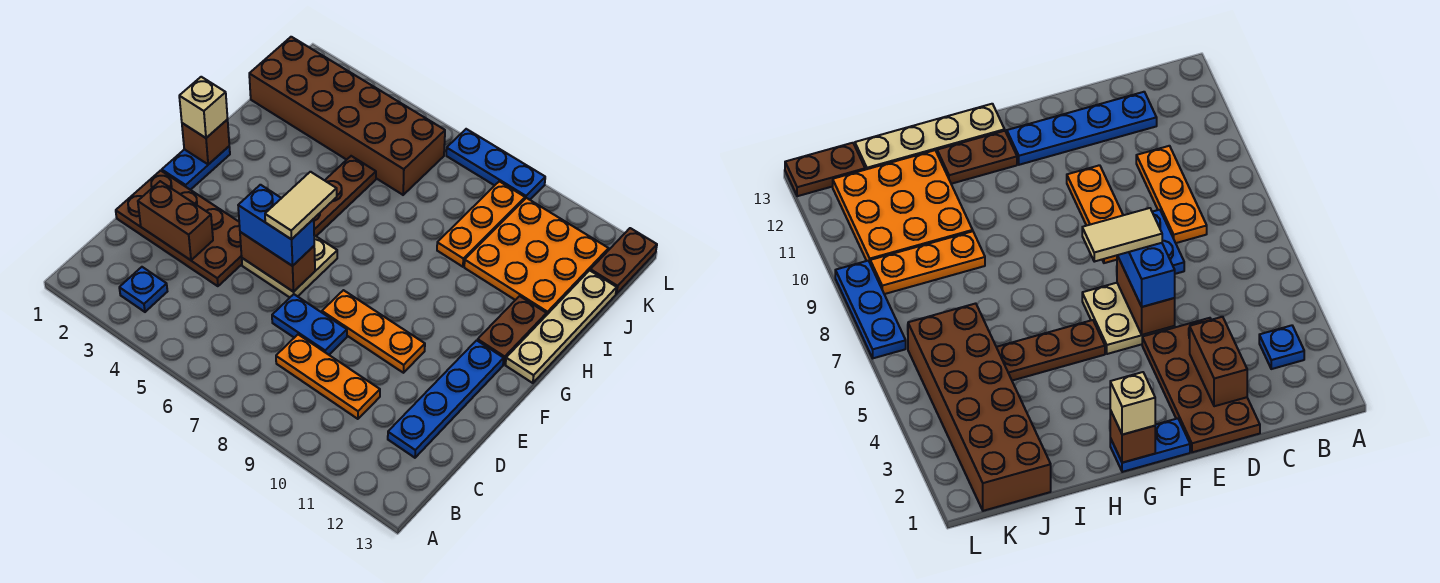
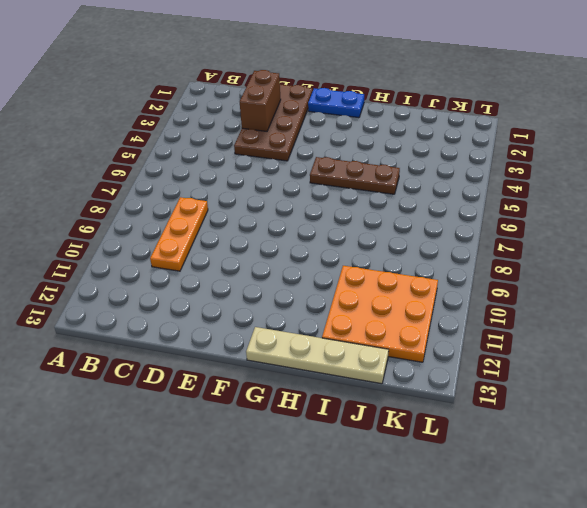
none -> blue 1x1 plate [119,267,167,312]
none -> blue 1x4 plate [388,340,504,458]
none -> blue 1x2 plate [272,294,347,355]

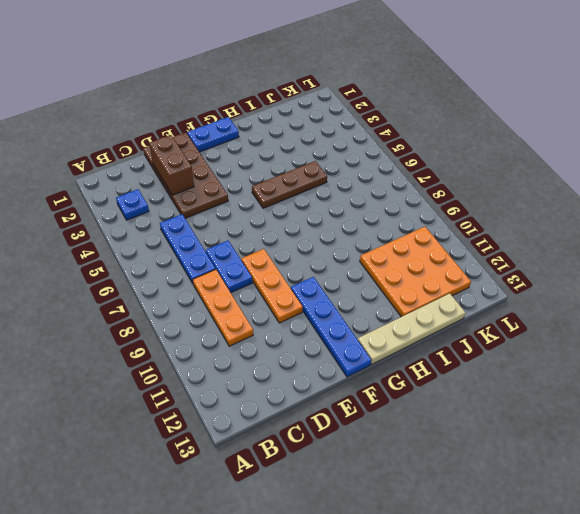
blue 1x3 plate [160,214,216,284] -> blue 1x3 plate moved to [446,129,545,200]
blue 1x4 plate [291,277,371,377] -> blue 1x4 plate turned to [388,340,504,458]
none -> tan 2x2 plate [242,235,337,297]
none -> brown 1x2 plate [478,296,547,364]
none -> orange 1x3 plate [437,181,525,267]

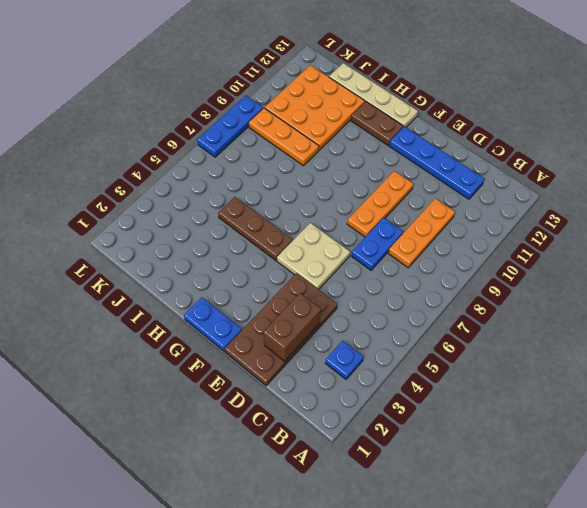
none -> brown 2x6 brick [249,37,445,195]
none -> brown 1x2 plate [590,228,657,294]
none -> brown 1x2 brick [240,232,315,292]

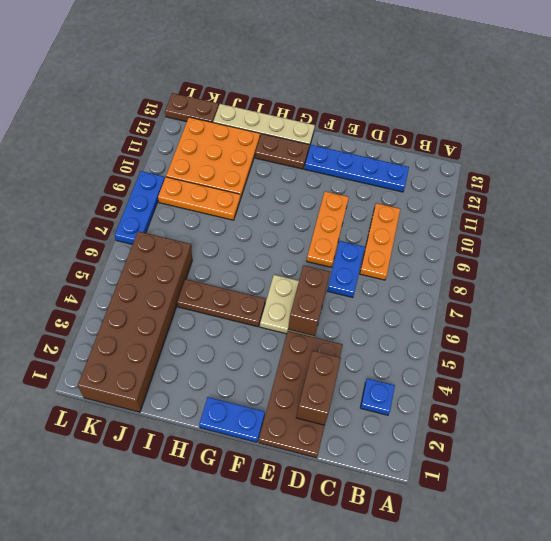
none -> brown 1x1 brick [182,119,229,164]
none -> blue 1x2 brick [238,185,314,266]
none -> tan 1x1 brick [179,77,228,138]

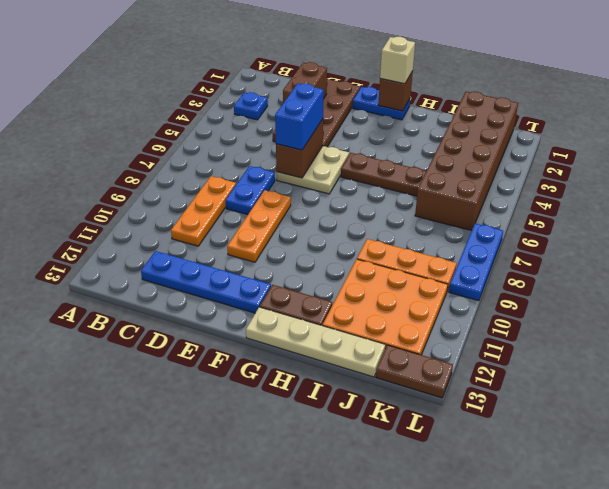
none -> tan 1x2 tile [265,172,337,239]

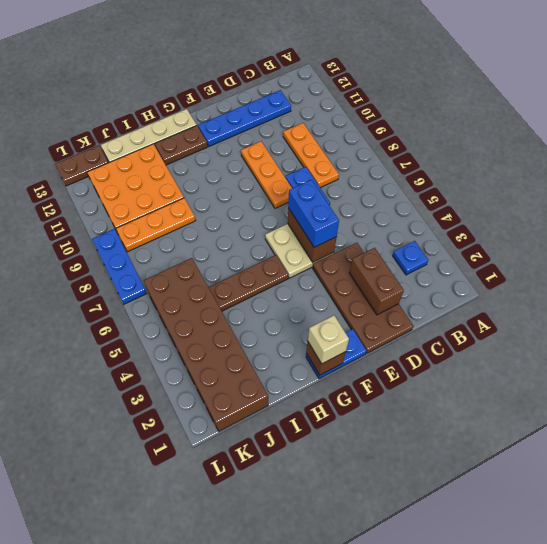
none -> tan 1x2 tile [265,172,337,239]

